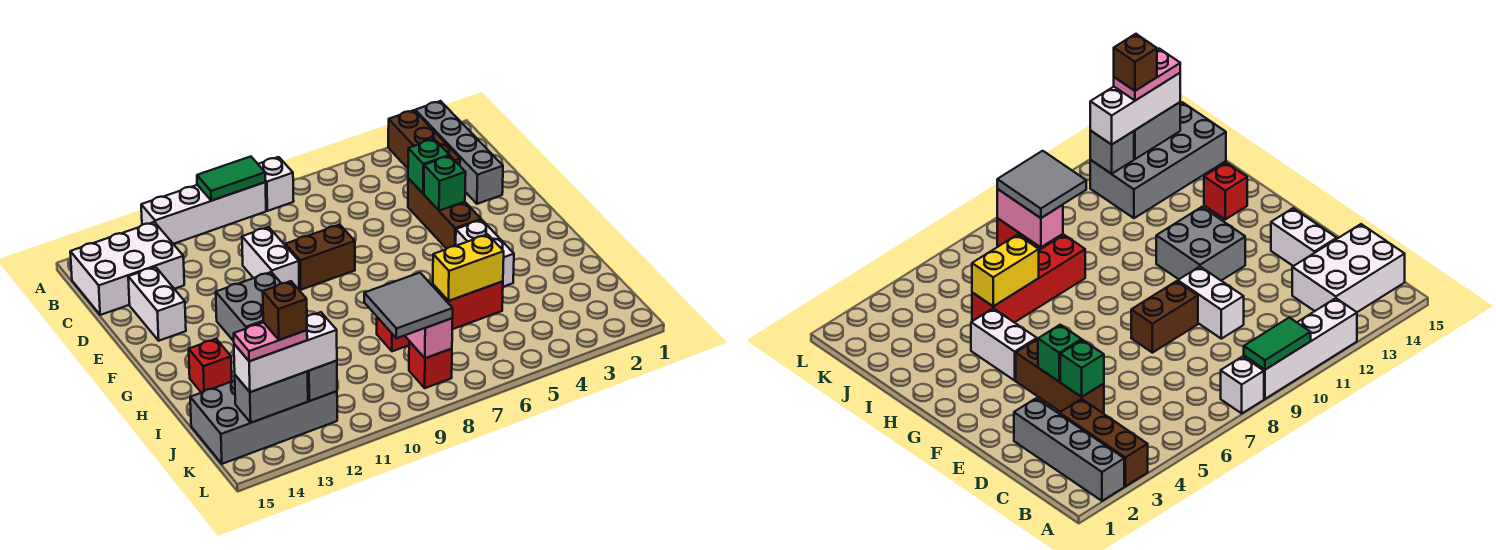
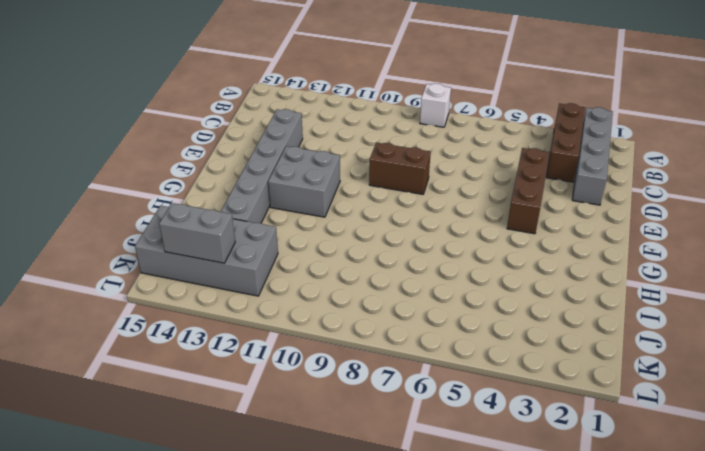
grey 1x6 brick [220,109,303,223] -> none
none -> white 1x4 brick [141,182,266,244]
none -> white 2x3 brick [70,222,184,315]
none -> white 1x2 brick [242,227,299,289]

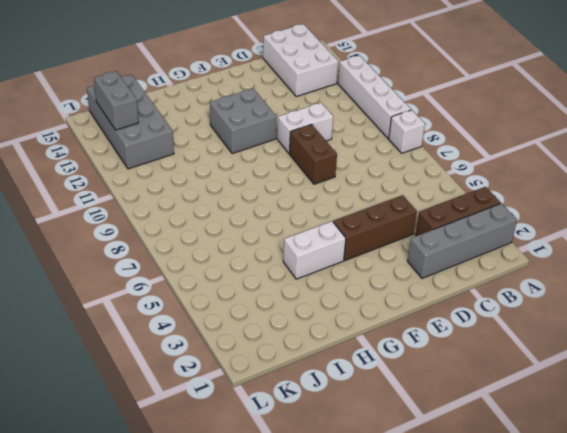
none -> white 1x2 brick [128,267,186,341]
none -> red 1x1 brick [189,339,232,393]
none -> red 1x4 brick [377,281,503,351]

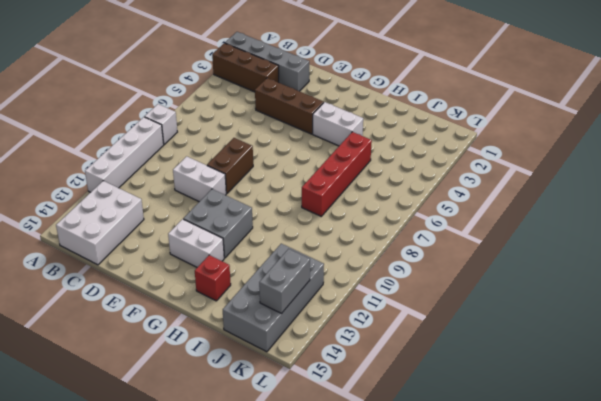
white 1x2 brick [168,219,224,267] -> white 1x2 brick moved to [128,267,186,341]
none -> red 1x1 brick [409,341,452,388]
none -> green 1x2 tile [197,157,266,201]
none -> green 1x1 brick [408,139,449,194]

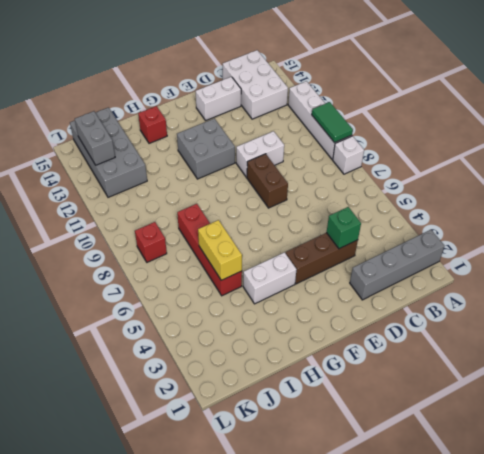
none -> brown 1x3 brick [388,110,460,168]
none -> green 1x1 brick [424,156,466,211]
none -> pink 1x2 brick [405,318,453,358]

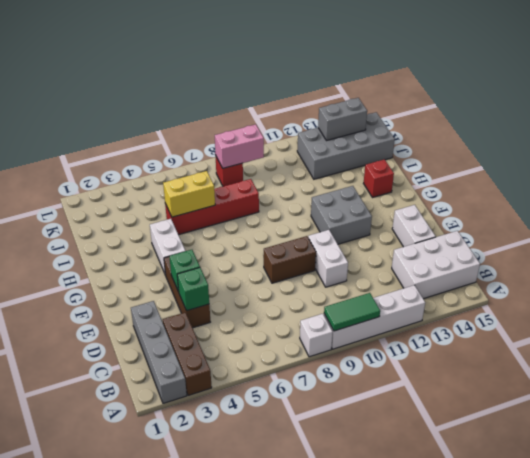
pink 1x2 brick [215,124,264,168] -> pink 1x2 brick turned to [405,318,453,358]
none -> grey 1x1 brick [307,361,337,401]
none -> grey 2x2 tile [364,273,453,338]
none -> white 1x3 brick [234,312,337,392]

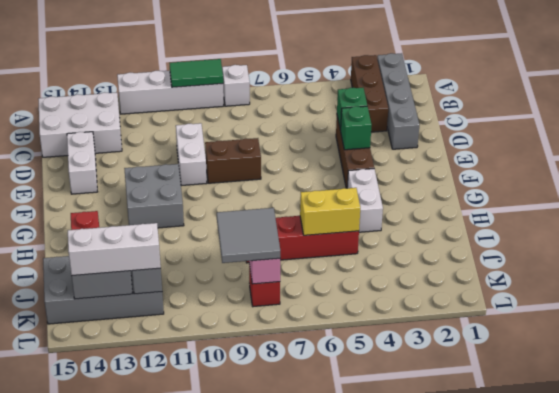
none -> pink 1x2 plate [234,322,307,361]
none -> brown 1x1 brick [263,281,307,340]

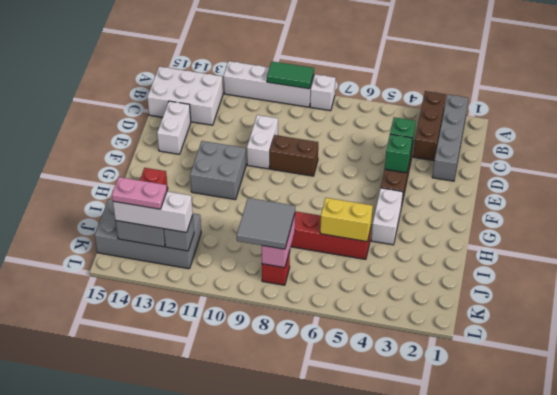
none -> brown 1x1 brick [263,281,307,340]

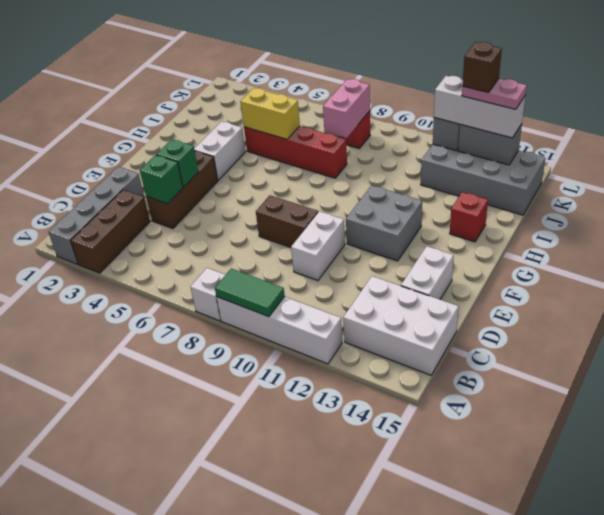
none -> grey 2x2 tile [364,273,453,338]

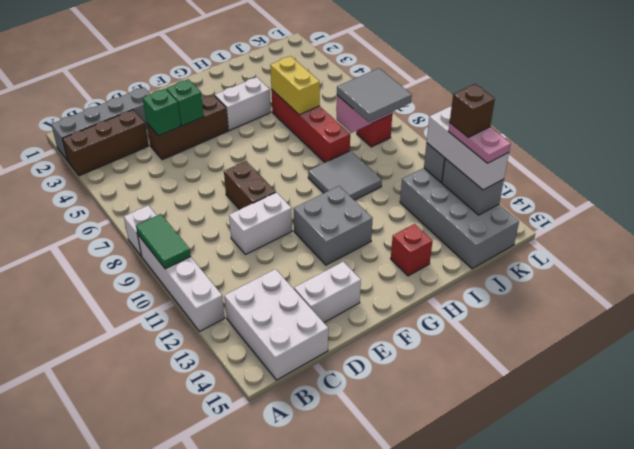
grey 2x2 tile [308,151,382,200] -> none

